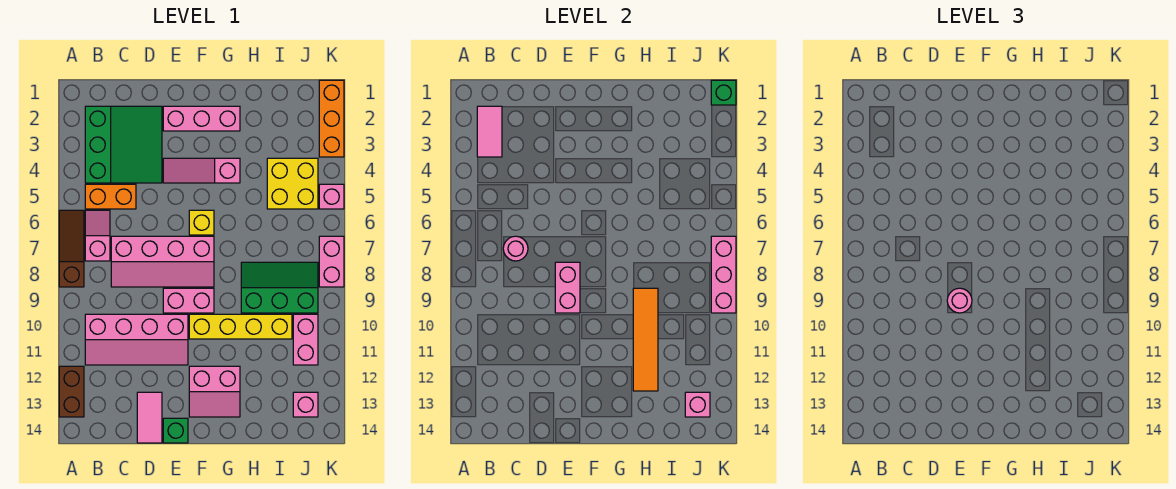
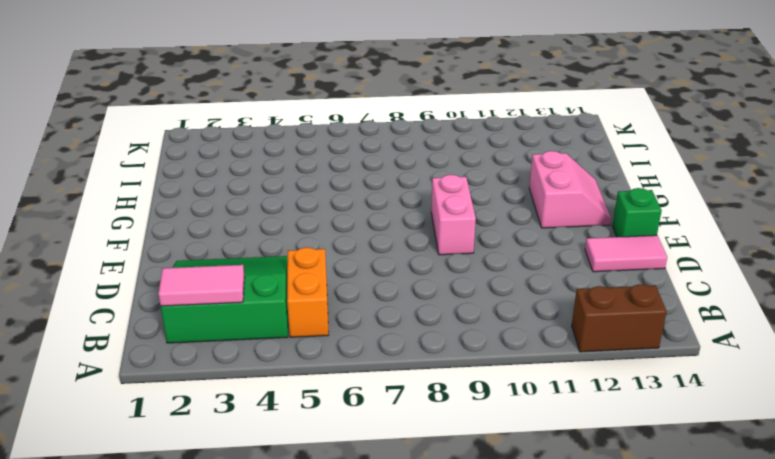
none -> brown 1x3 slope [59,210,84,287]
none -> pink 1x2 slope [85,210,110,261]
none -> pink 2x4 slope [85,314,188,365]
none -> pink 2x4 slope [111,236,214,287]

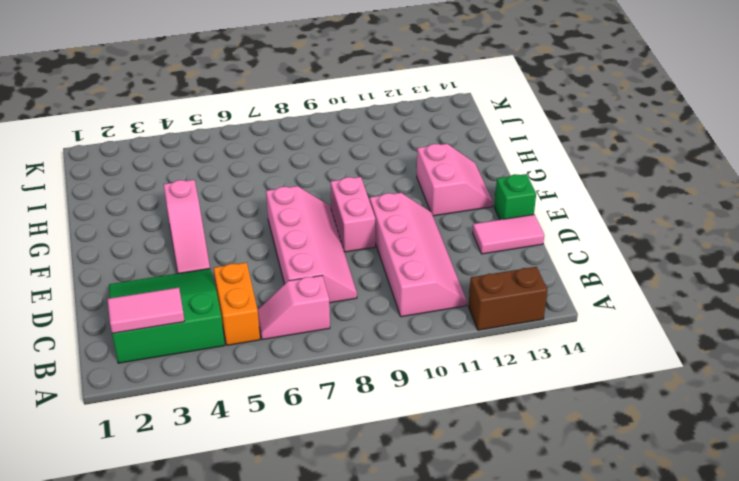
none -> brown 1x3 slope [59,210,84,287]
none -> pink 1x3 brick [163,106,240,131]
none -> yellow 1x1 brick [189,210,214,235]
none -> yellow 1x4 brick [189,314,292,339]

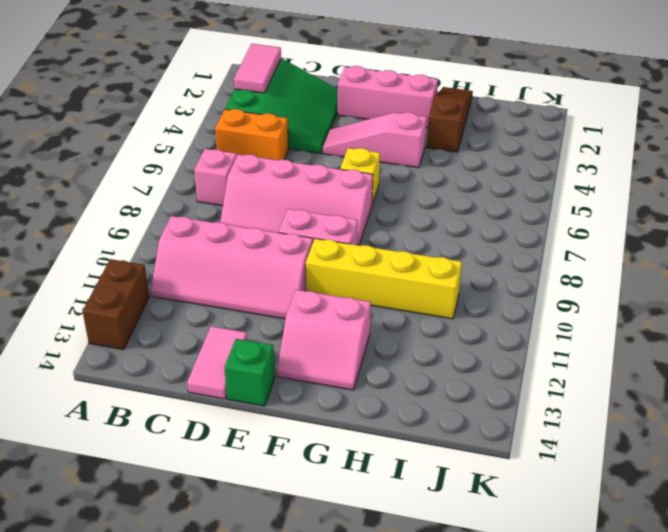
brown 1x3 slope [427,87,473,152] -> brown 1x3 slope moved to [59,210,84,287]
none -> green 2x3 slope [241,262,318,313]
none -> yellow 2x2 brick [267,158,318,209]
none -> pink 1x2 brick [293,314,318,365]
none -> pink 1x1 brick [293,392,318,417]

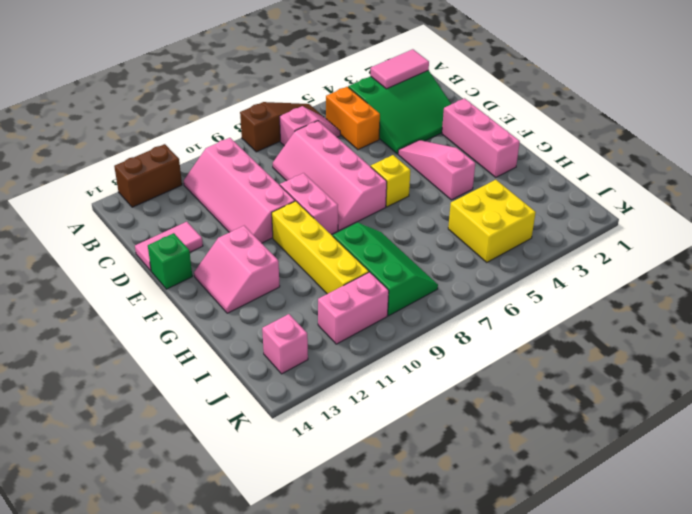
none -> orange 1x3 brick [319,80,344,157]
none -> pink 1x1 brick [319,184,344,209]
none -> pink 1x2 brick [319,236,344,287]
none -> pink 1x1 round brick [503,236,528,261]

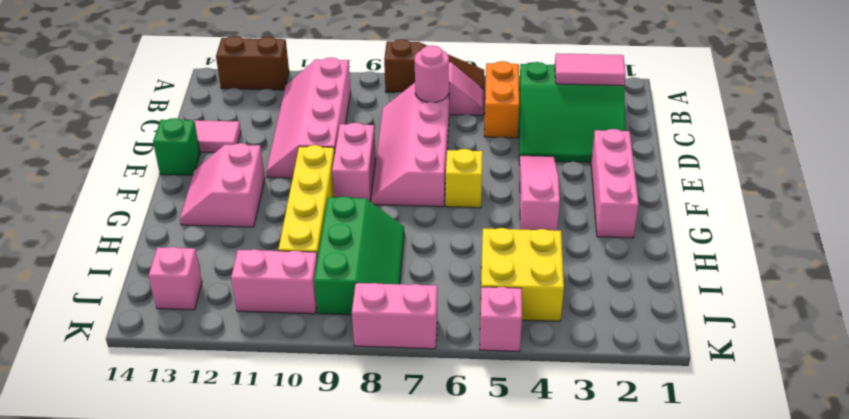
none -> orange 1x3 brick [319,80,344,157]
none -> pink 1x2 brick [555,262,580,313]
none -> orange 1x4 tile [633,288,658,391]
none -> pink 1x1 brick [685,392,710,417]

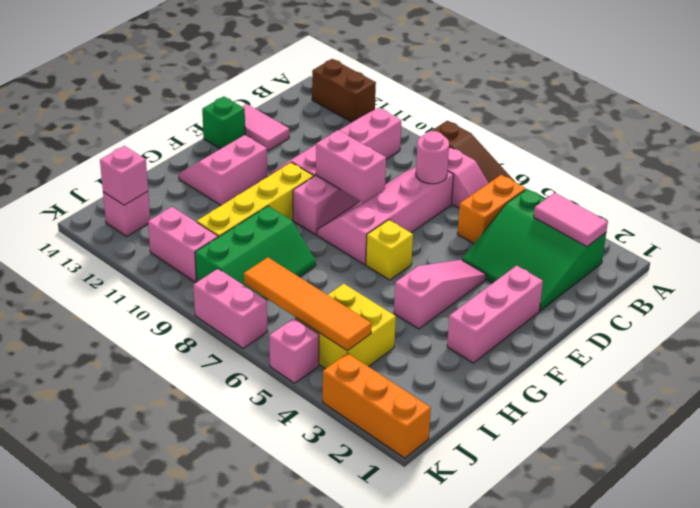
orange 1x4 tile [244,258,372,351] -> orange 1x4 tile moved to [633,288,658,391]
none -> green 1x1 brick [711,80,736,105]
none -> pink 1x3 brick [711,236,736,313]
none -> pink 1x1 round brick [947,288,972,313]

